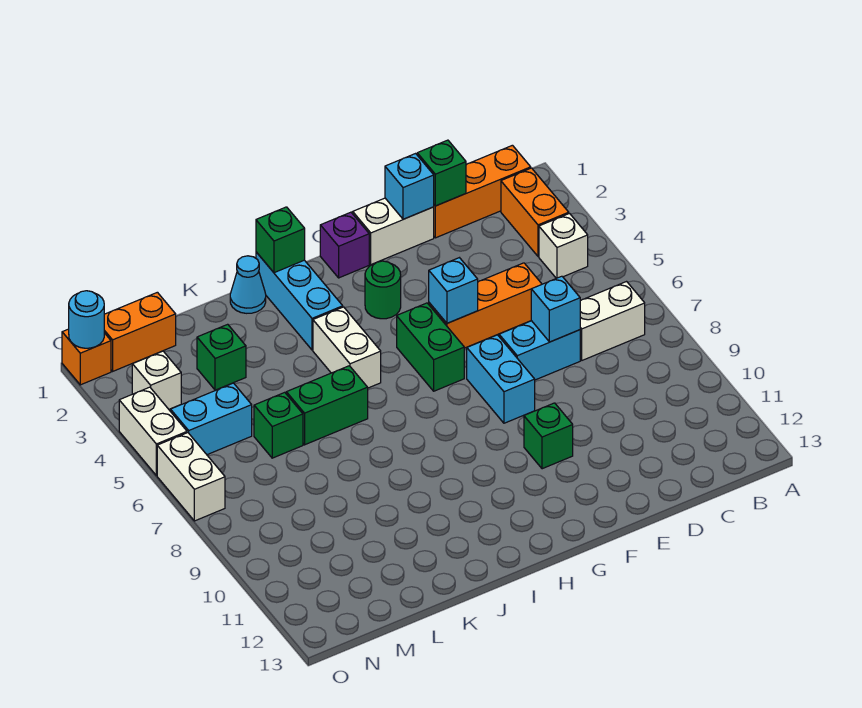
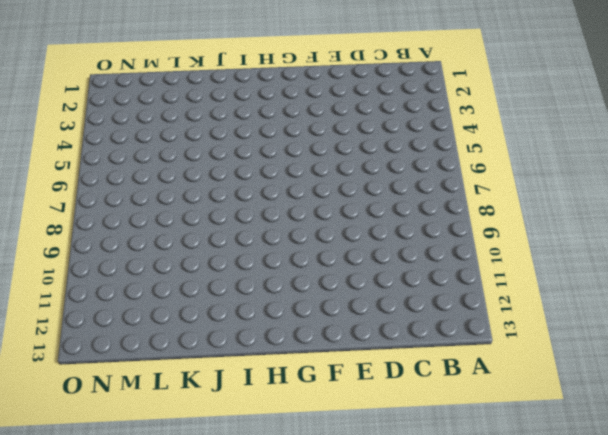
none -> orange 1x3 brick [434,145,531,238]
none -> orange 1x2 brick [501,168,569,256]
none -> white 1x1 brick [539,214,588,278]
none -> white 1x2 brick [580,282,645,360]

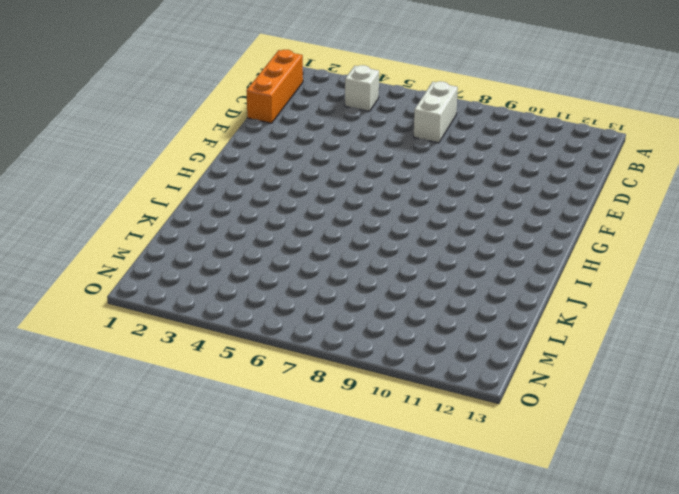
none -> orange 1x2 brick [501,168,569,256]
none -> orange 1x3 brick [429,263,542,348]
none -> cyan 1x2 brick [499,321,580,380]
none -> white 1x2 brick [353,198,434,264]

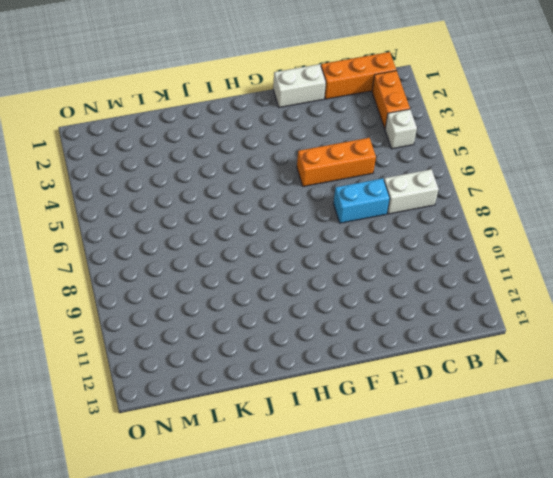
none -> cyan 1x2 brick [467,335,535,423]
none -> green 1x1 brick [524,403,573,469]
none -> purple 1x1 brick [320,212,369,278]
none -> green 1x1 round brick [365,261,401,319]

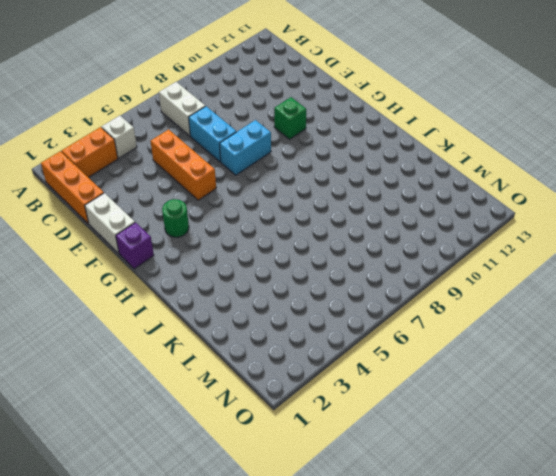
none -> green 1x2 brick [397,303,464,391]
none -> cyan 1x3 brick [256,252,343,350]
none -> white 1x2 brick [313,307,381,388]
none -> cyan 1x1 cone [230,256,266,313]

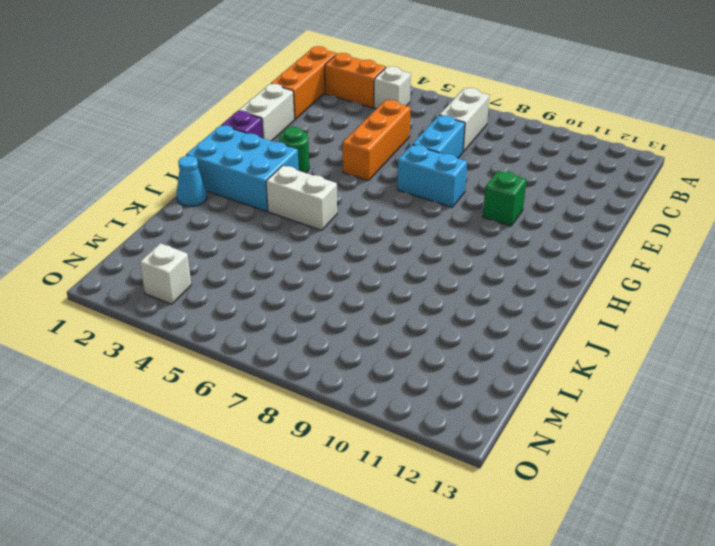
cyan 2x3 brick [186,125,299,211] -> cyan 1x3 brick [256,252,343,350]
none -> green 1x2 brick [397,303,464,391]
none -> green 1x2 brick [286,366,368,445]
none -> green 1x1 brick [197,324,246,390]
none -> green 1x1 brick [254,392,303,458]

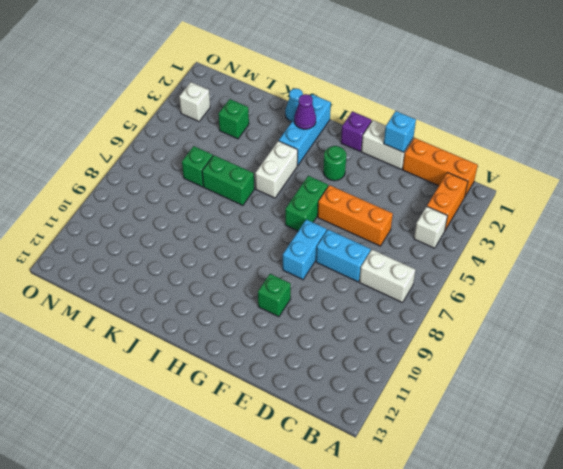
purple 1x1 cone [294,94,316,129] -> none
none -> orange 1x2 brick [104,292,176,371]
none -> cyan 1x2 brick [171,383,252,455]
none -> orange 1x1 brick [62,329,111,385]
none -> white 1x2 brick [119,387,187,476]

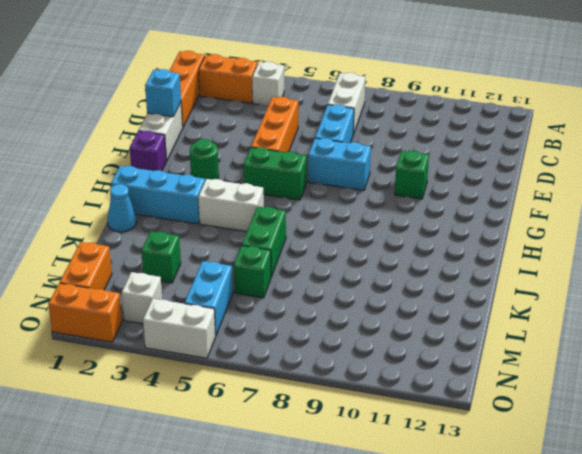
orange 1x2 brick [48,283,122,342] -> orange 1x1 brick [62,329,111,385]
none -> white 1x2 brick [157,433,225,521]
none -> green 1x1 brick [417,140,466,206]
none -> cyan 1x1 brick [531,276,581,342]
none -> cyan 1x1 brick [429,258,478,323]

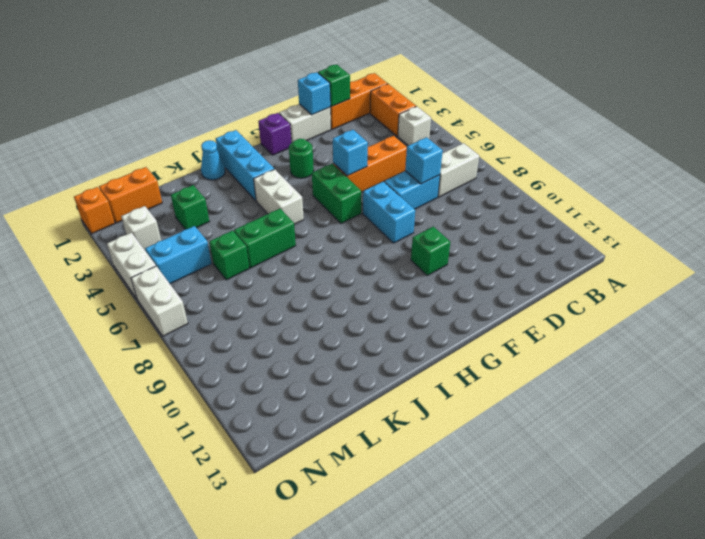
none -> green 1x1 brick [256,207,305,273]
none -> cyan 1x1 round brick [69,291,104,348]

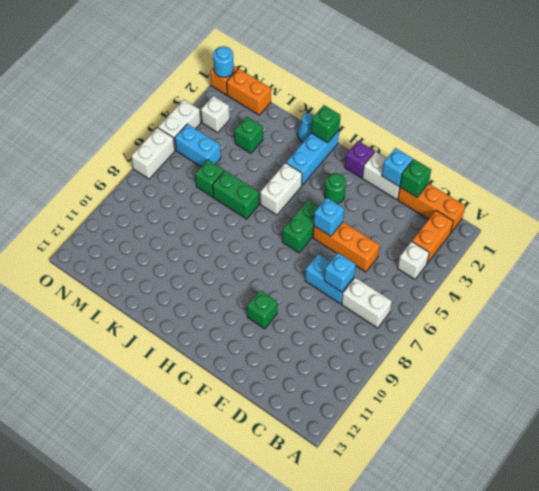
none -> cyan 1x2 brick [467,335,535,423]

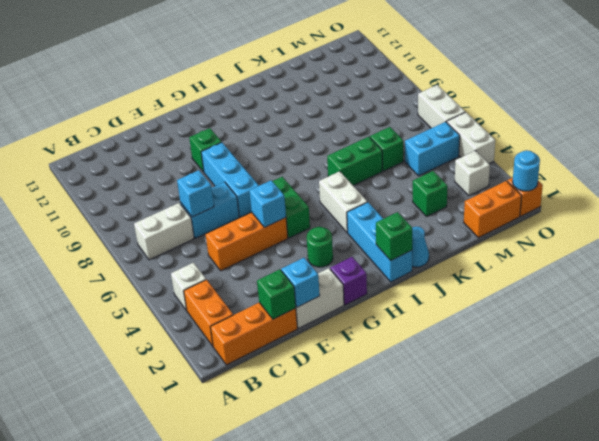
cyan 1x3 brick [201,143,259,217] -> cyan 1x2 brick [467,335,535,423]

